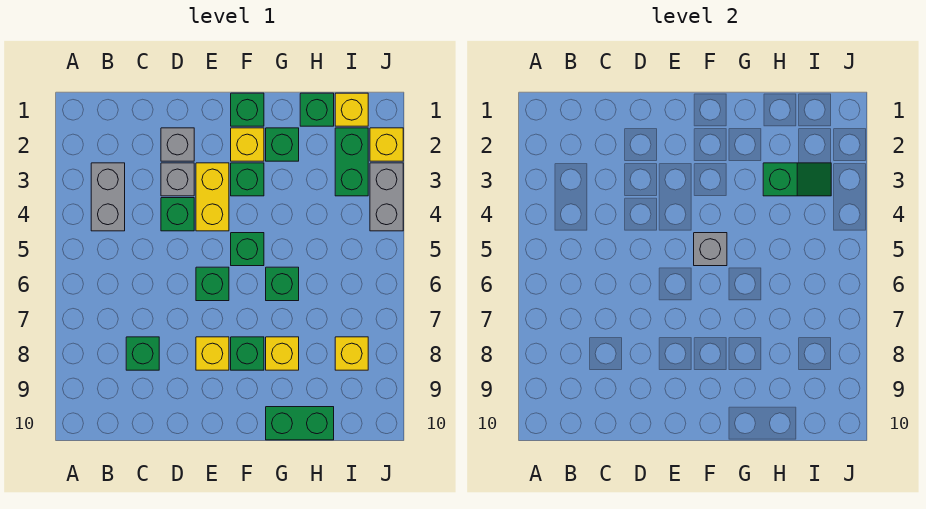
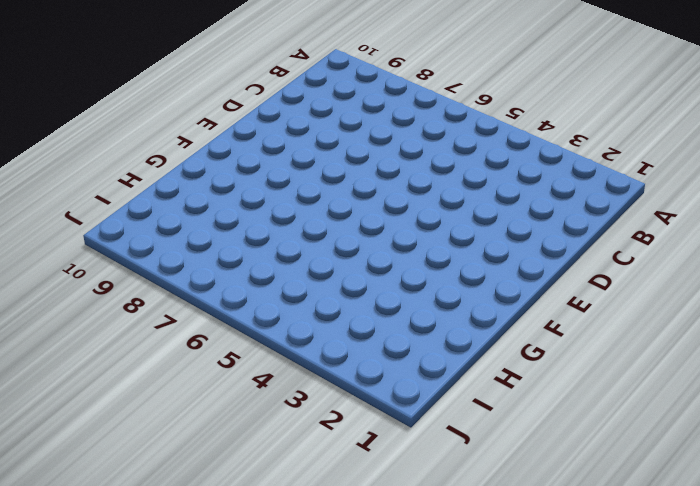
none -> grey 1x2 brick [91,163,125,231]
none -> green 1x1 brick [126,337,159,370]
none -> grey 1x1 brick [161,128,194,161]

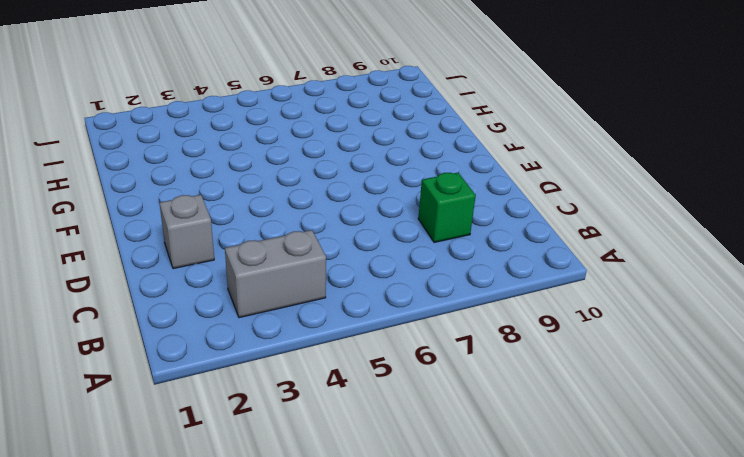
none -> grey 1x1 brick [161,163,194,196]
none -> green 1x1 brick [161,198,194,231]
none -> yellow 1x2 brick [196,163,229,231]

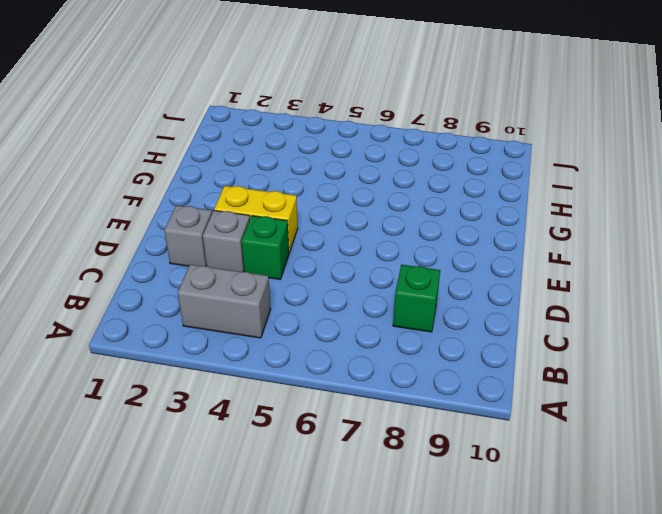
none -> green 1x1 brick [196,267,229,301]
none -> yellow 1x1 brick [196,337,229,370]
none -> green 1x1 brick [231,93,264,126]

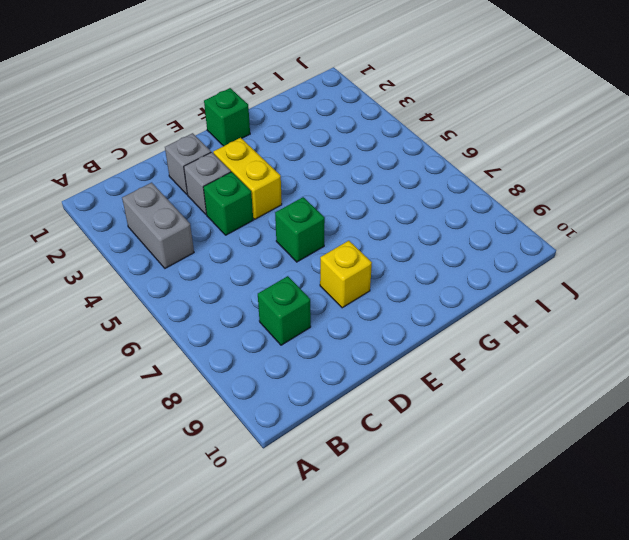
none -> yellow 1x1 brick [231,128,264,161]
none -> green 1x1 brick [231,163,264,196]
none -> green 1x1 brick [231,233,264,266]

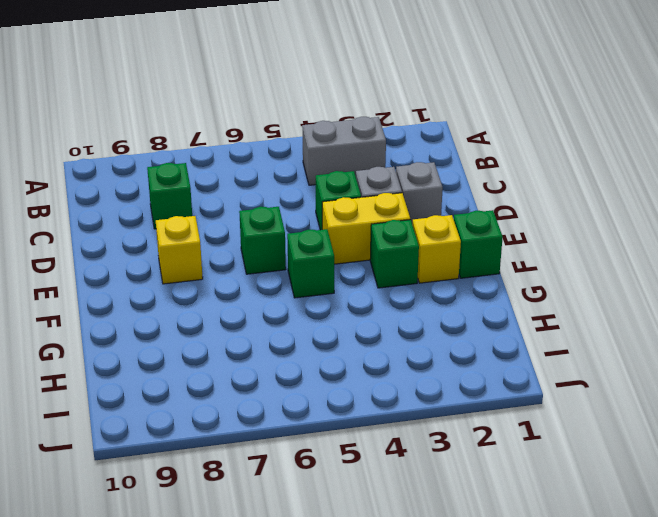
none -> green 1x1 brick [231,337,264,370]
none -> green 1x1 brick [266,128,299,161]
none -> green 1x1 brick [266,267,299,301]

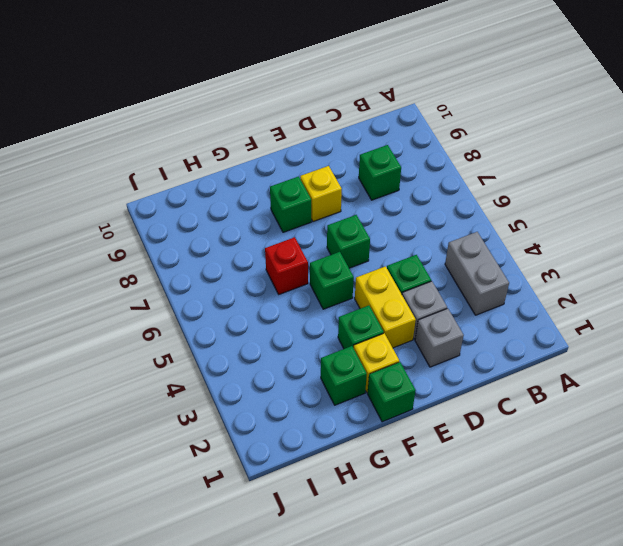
red 1x1 brick [265,237,308,294] -> green 1x1 brick [266,267,299,301]
none -> yellow 1x1 brick [266,337,299,370]
none -> green 1x2 brick [266,407,334,440]
none -> green 1x1 brick [300,93,334,126]

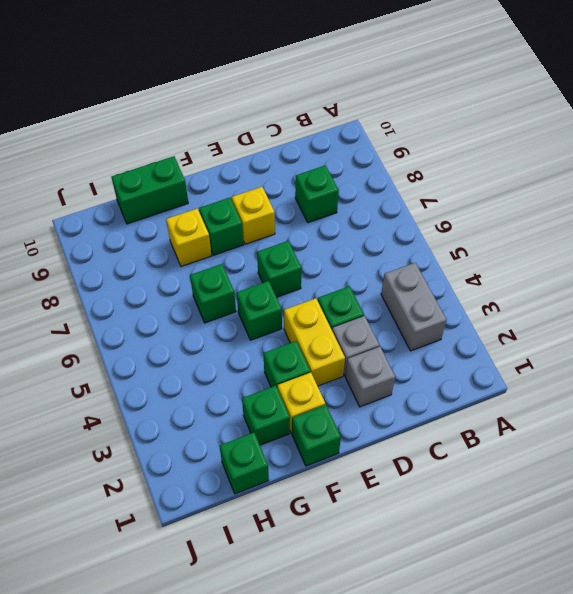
none -> yellow 1x1 brick [335,93,368,126]
none -> green 1x2 brick [335,128,368,196]
none -> yellow 1x1 brick [335,337,368,370]

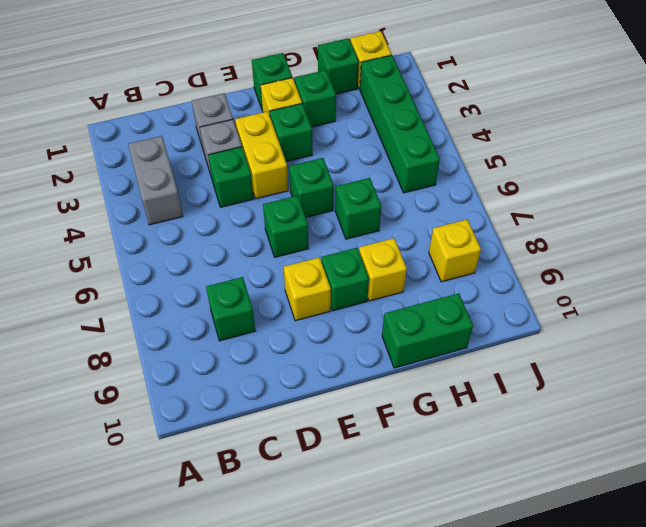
green 1x4 brick [359,55,440,193] -> green 1x2 brick [335,128,368,196]
none -> yellow 1x1 brick [370,128,403,161]
none -> grey 1x2 brick [370,163,403,231]
none -> grey 1x1 brick [694,233,727,266]

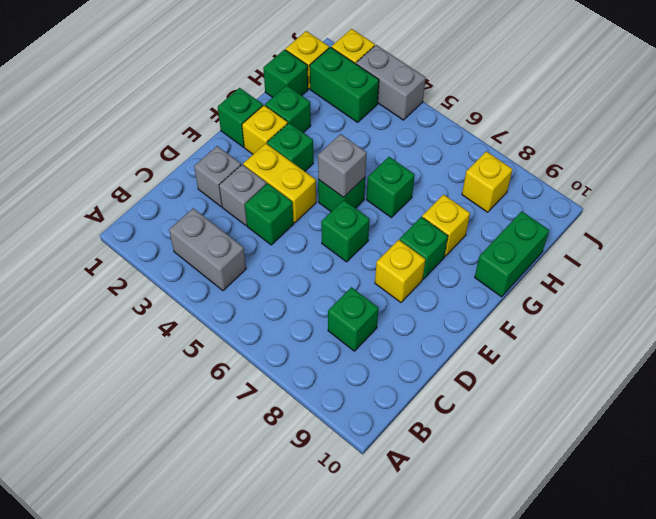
none -> green 1x2 slope [763,163,831,196]

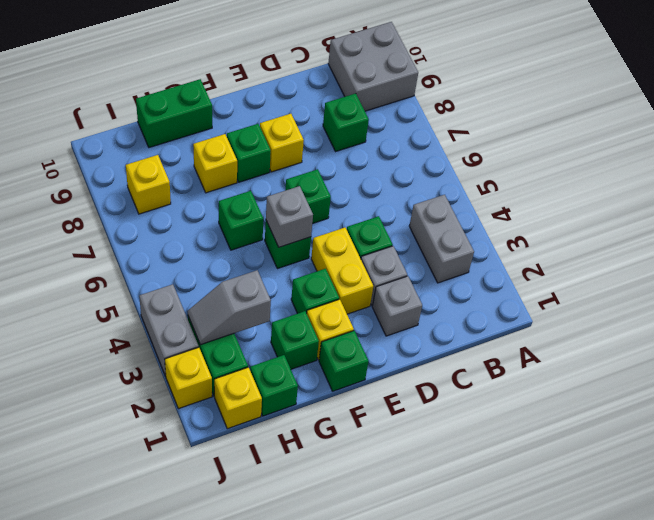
grey 2x2 brick [328,22,418,111] -> none
grey 1x2 slope [188,270,271,345] -> green 1x2 slope [763,163,831,196]

